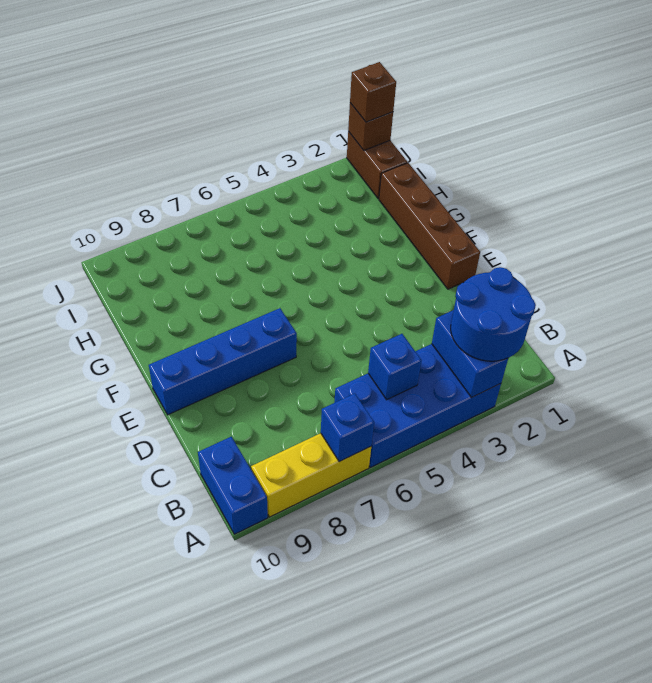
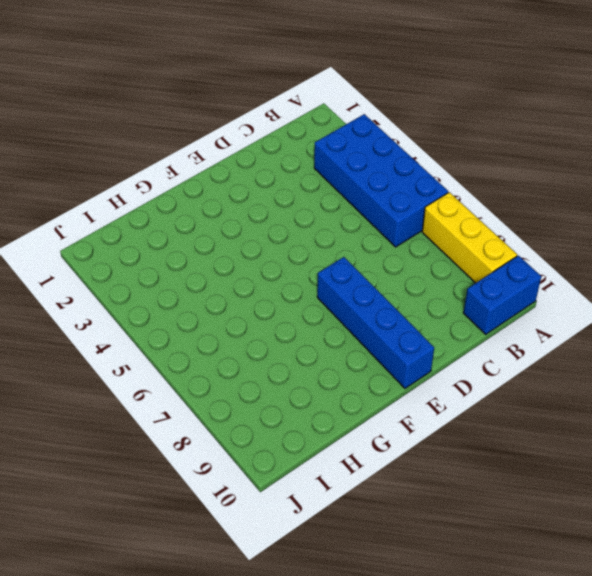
none -> brown 1x4 brick [379,163,480,289]
none -> brown 1x2 brick [347,132,407,199]
none -> blue 1x2 brick [432,310,508,397]

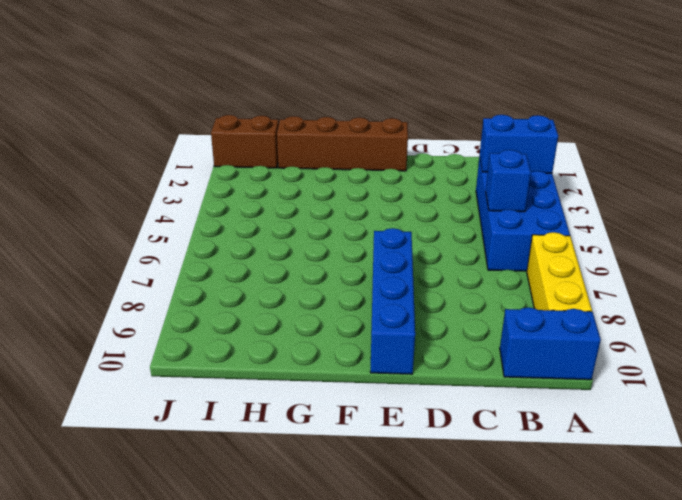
none -> blue 1x1 brick [321,394,374,462]
none -> brown 1x1 brick [348,103,393,150]
none -> blue 2x2 round brick [451,267,536,361]

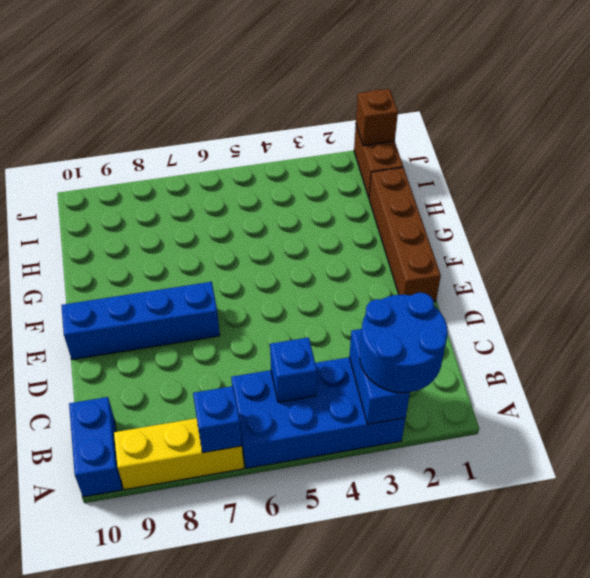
none -> brown 1x1 brick [350,62,396,122]

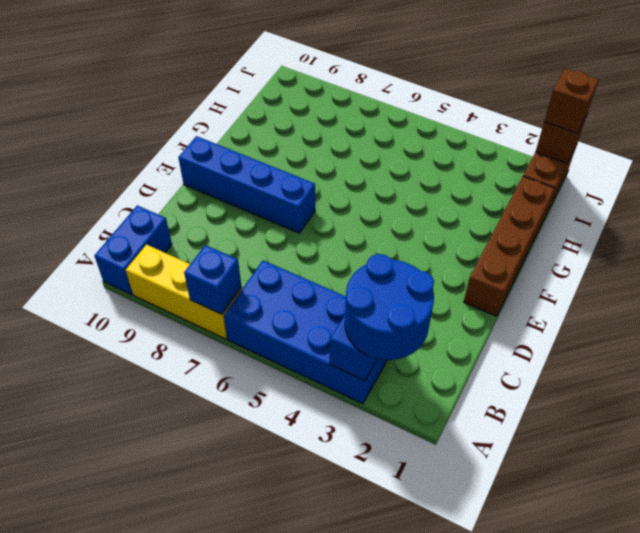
none -> blue 1x1 brick [368,334,422,400]

